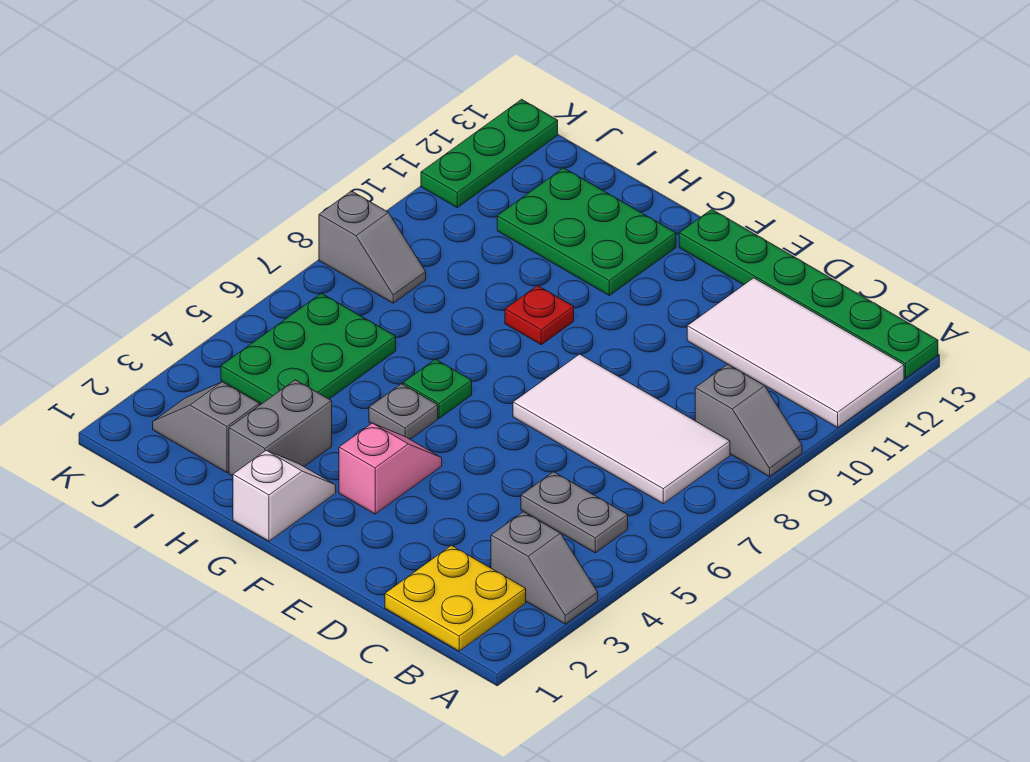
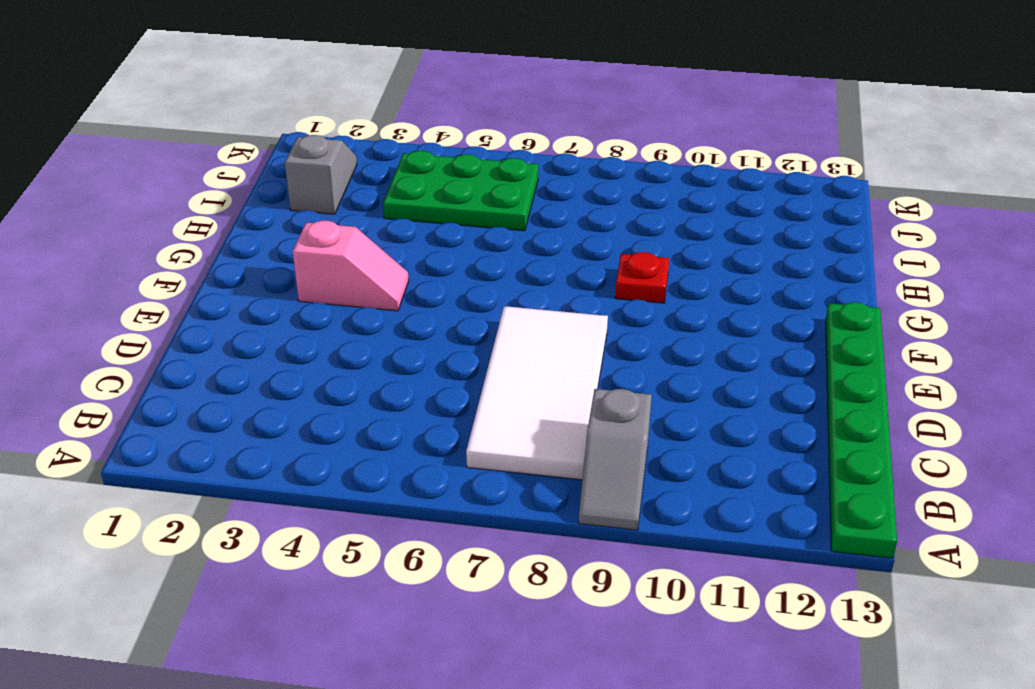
none -> grey 1x2 slope [491,512,598,624]
none -> white 2x4 tile [687,278,904,427]
none -> yellow 2x2 plate [385,546,526,651]

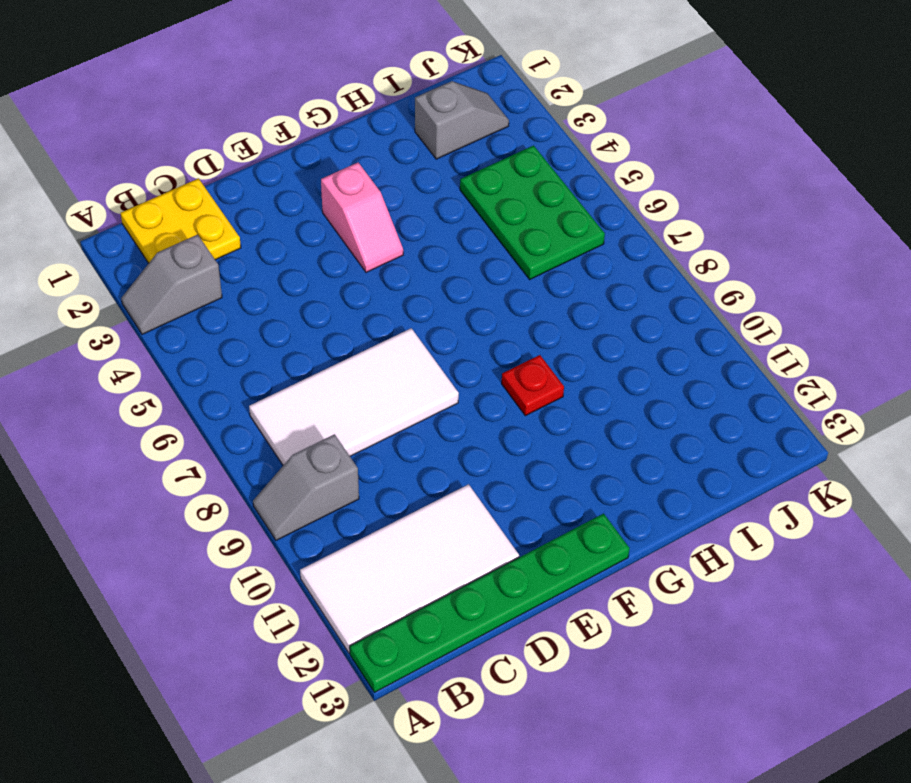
none -> grey 1x2 plate [521,472,628,553]
none -> white 1x2 slope [233,450,336,541]
none -> grey 1x1 plate [369,384,438,439]

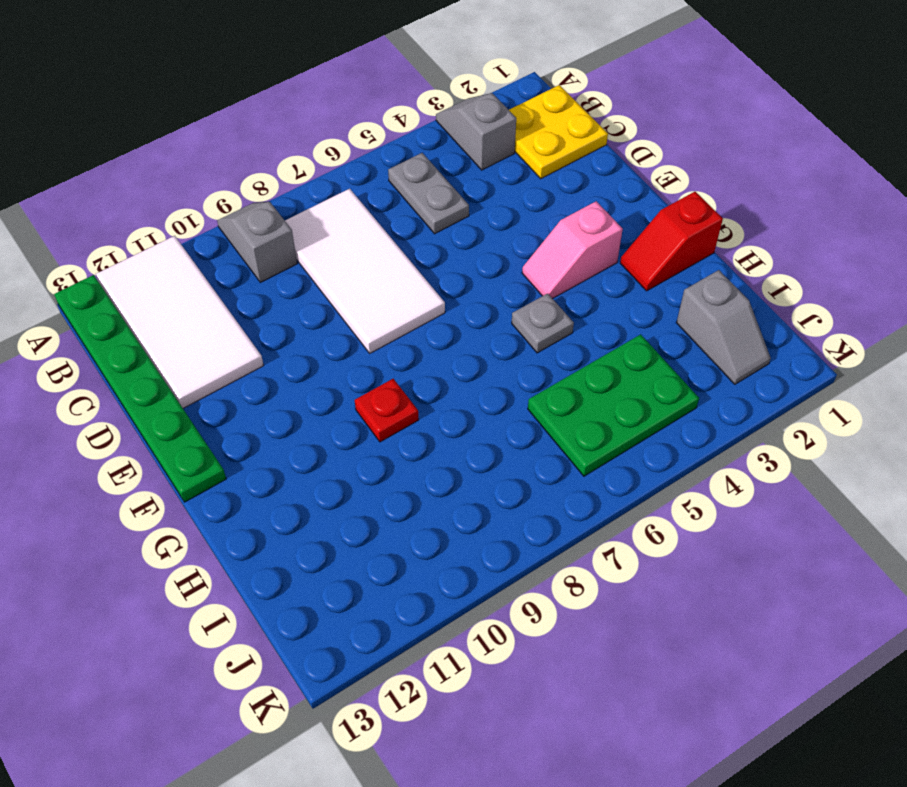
red 1x2 slope [620,192,723,291] -> white 1x2 slope [233,450,336,541]
none -> green 1x1 plate [403,359,472,418]
none -> green 2x3 plate [497,168,676,295]
none -> grey 1x2 brick [229,380,332,476]

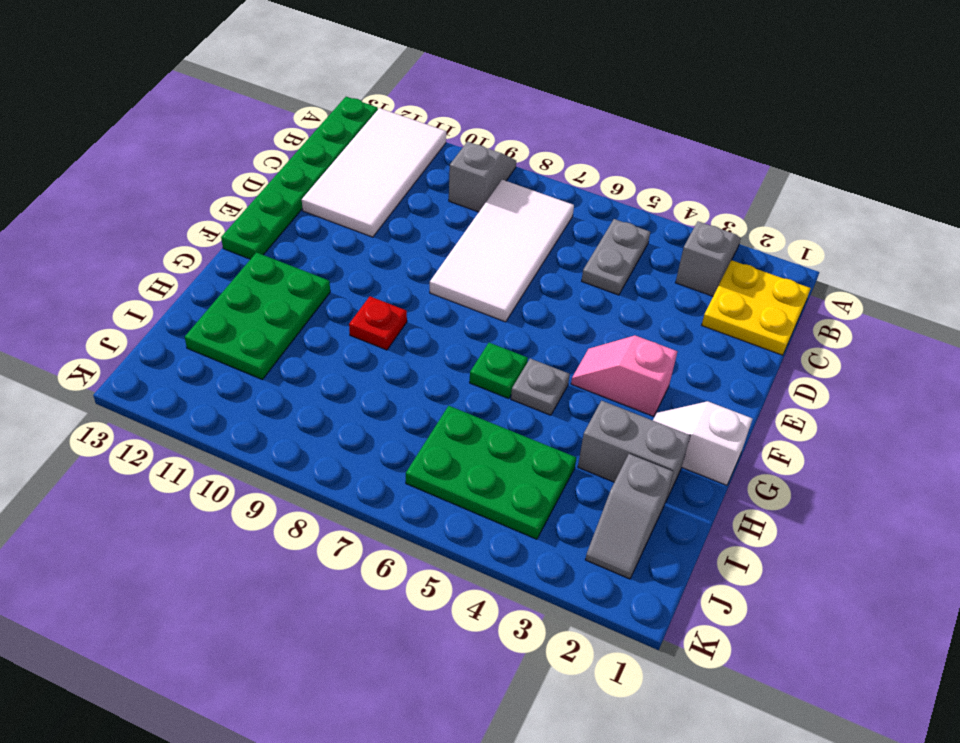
none -> grey 1x2 slope [319,191,426,303]
none -> green 1x3 plate [421,99,558,207]

